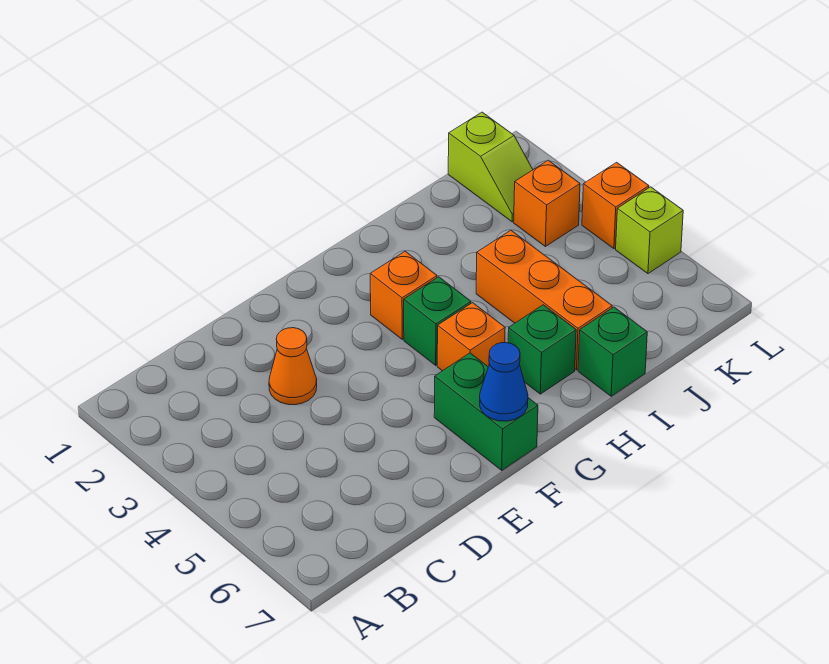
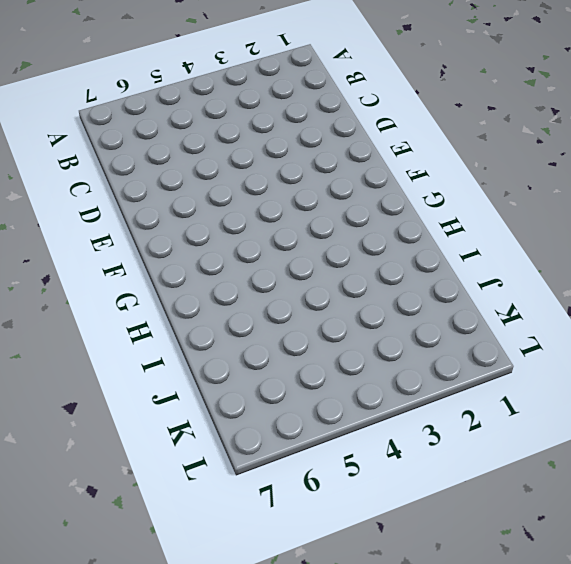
none -> orange 1x1 cone [269,328,317,405]
none -> green 1x2 brick [434,353,538,470]
none -> orange 1x1 brick [370,251,437,339]

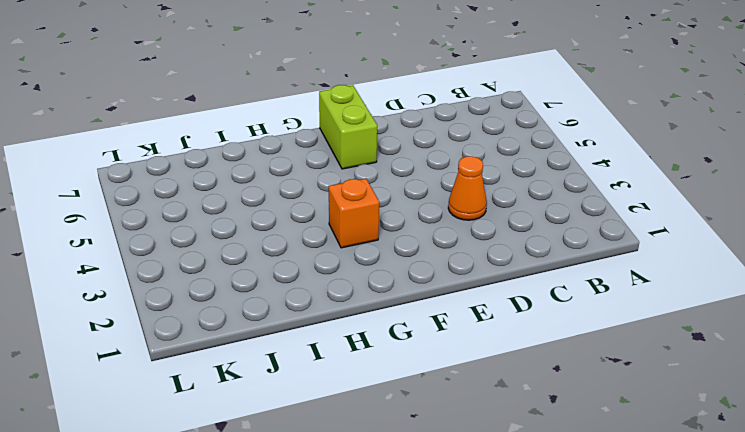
lime 1x2 brick [319,85,377,169] -> green 1x2 brick [434,353,538,470]
none -> green 1x1 brick [404,277,471,365]
none -> orange 1x1 brick [437,303,505,371]
none -> green 1x1 brick [508,305,576,394]

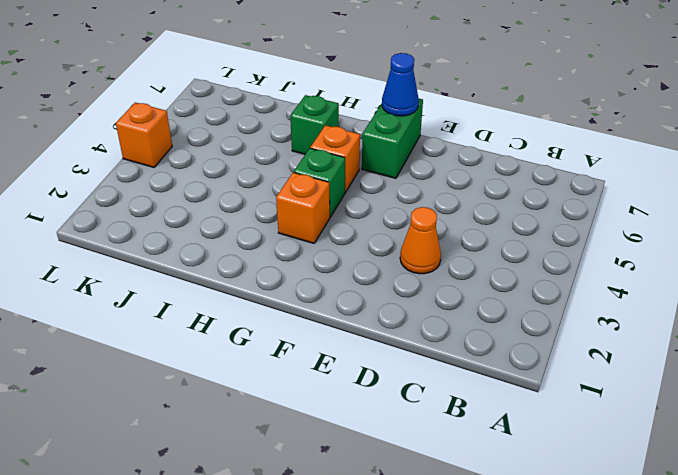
none -> orange 1x3 brick [476,231,612,370]
none -> green 1x1 brick [578,307,647,396]
none -> lime 1x2 slope [448,112,533,222]

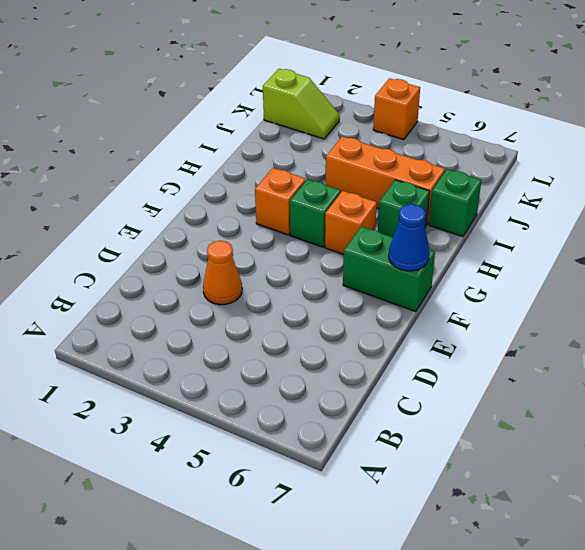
none -> orange 1x1 brick [514,160,580,247]
none -> lime 1x1 brick [616,187,683,274]

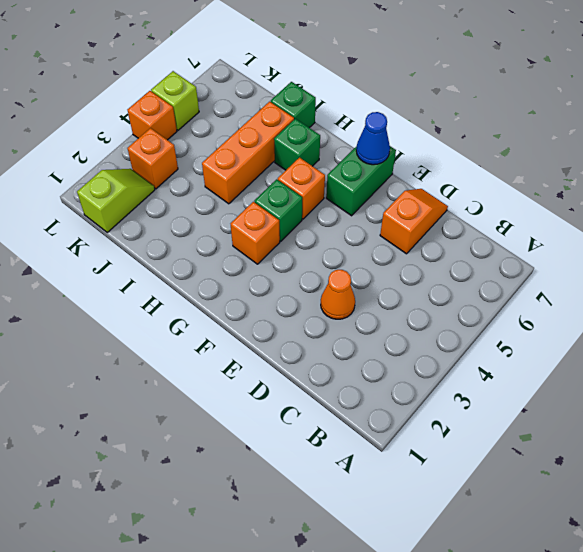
orange 1x2 slope [380,189,448,254] -> none

